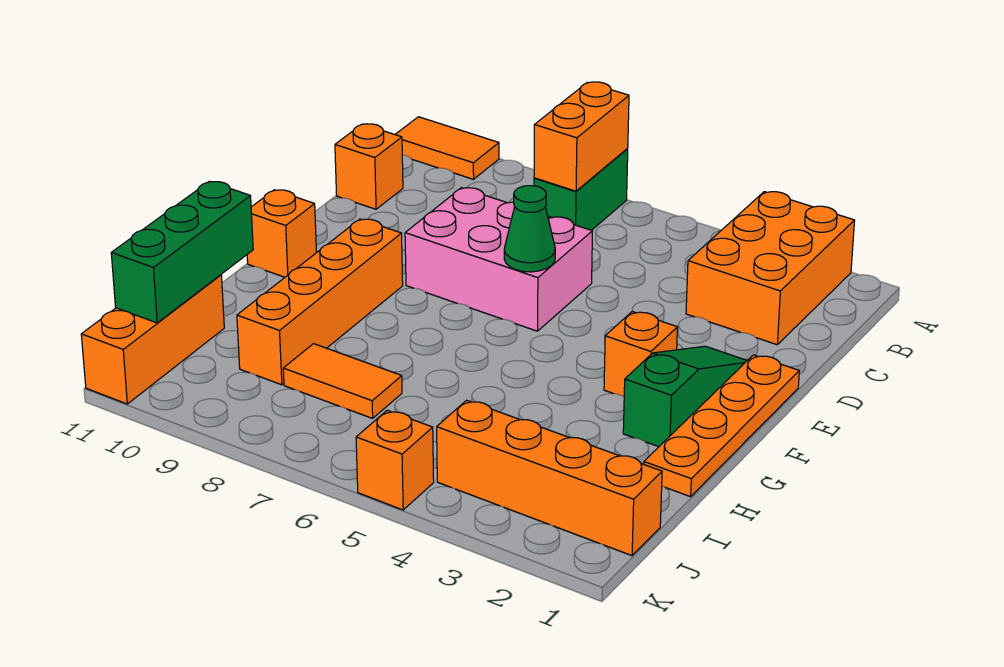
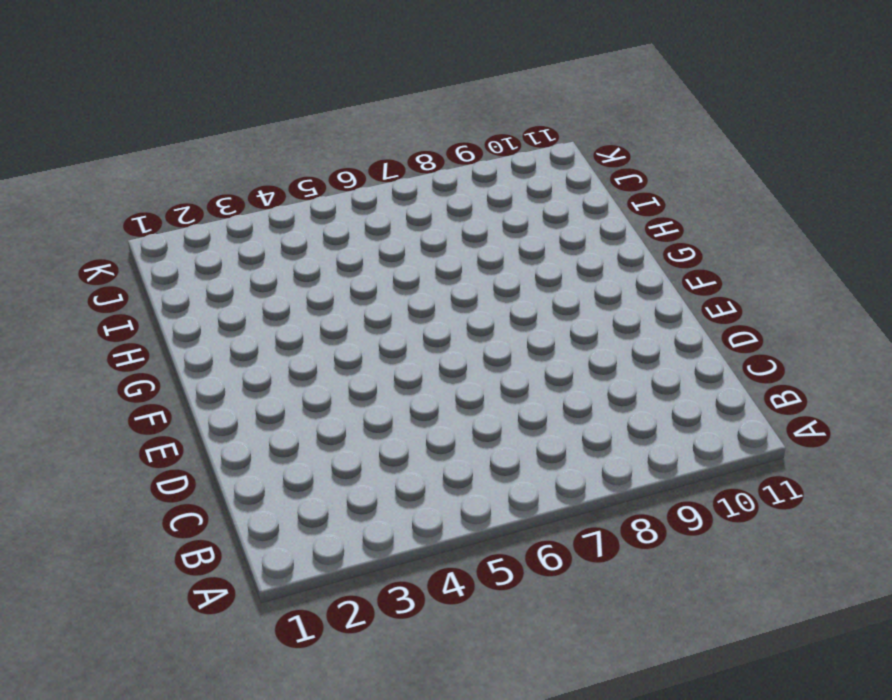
none -> orange 2x3 brick [686,192,855,345]
none -> green 1x2 brick [534,149,628,230]
none -> orange 1x2 tile [395,117,499,179]

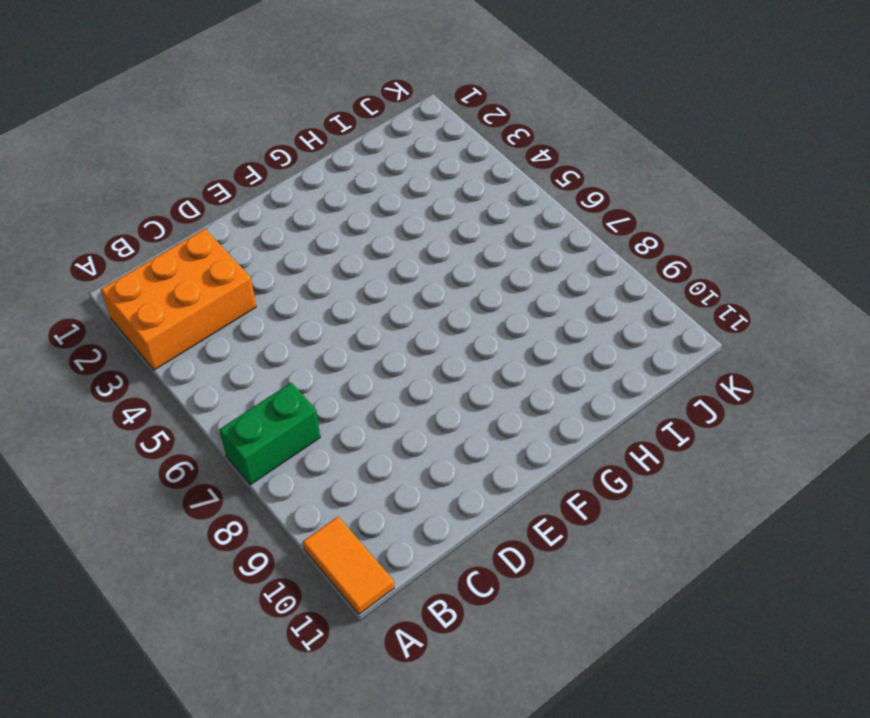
none -> orange 1x1 brick [335,124,403,209]
none -> pink 2x3 brick [405,188,592,331]
none -> orange 1x4 plate [644,355,799,497]

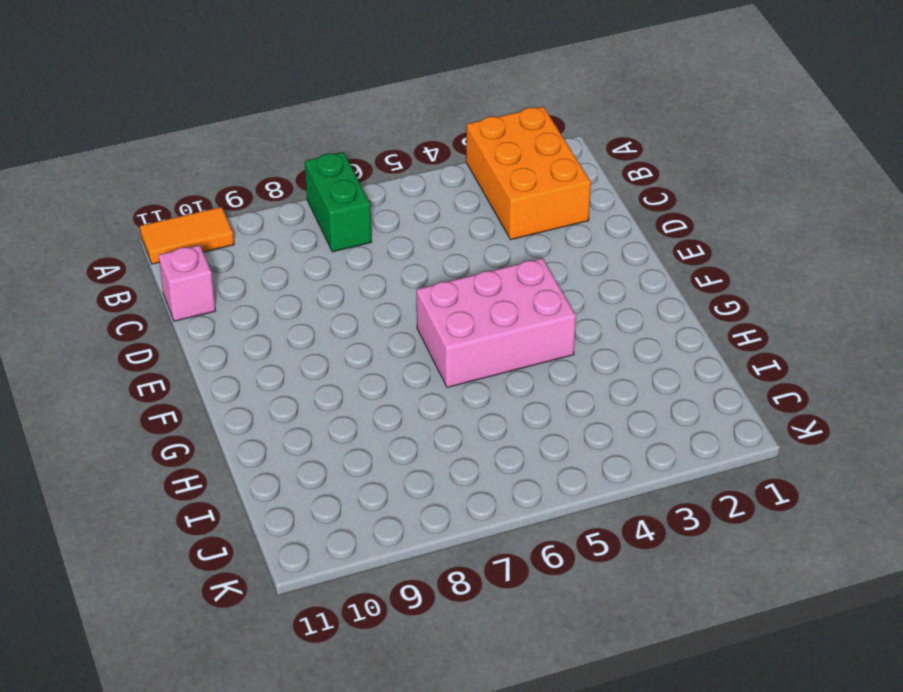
pink 1x1 brick [159,245,215,321] -> orange 1x1 brick [335,124,403,209]
pink 2x3 brick [417,258,576,387] -> pink 2x3 brick moved to [405,188,592,331]
none -> orange 1x4 plate [644,355,799,497]
none -> green 1x3 slope [623,346,747,447]
none -> orange 1x1 brick [604,311,677,397]

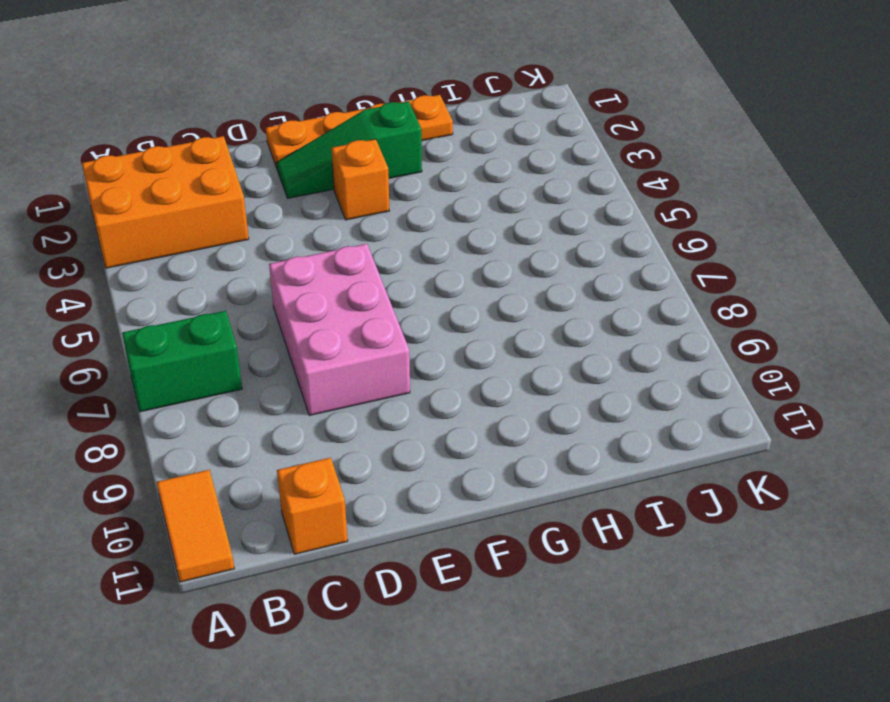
none -> orange 1x4 brick [237,219,403,385]
none -> orange 1x1 brick [247,190,316,277]
none -> orange 1x2 tile [283,344,402,418]

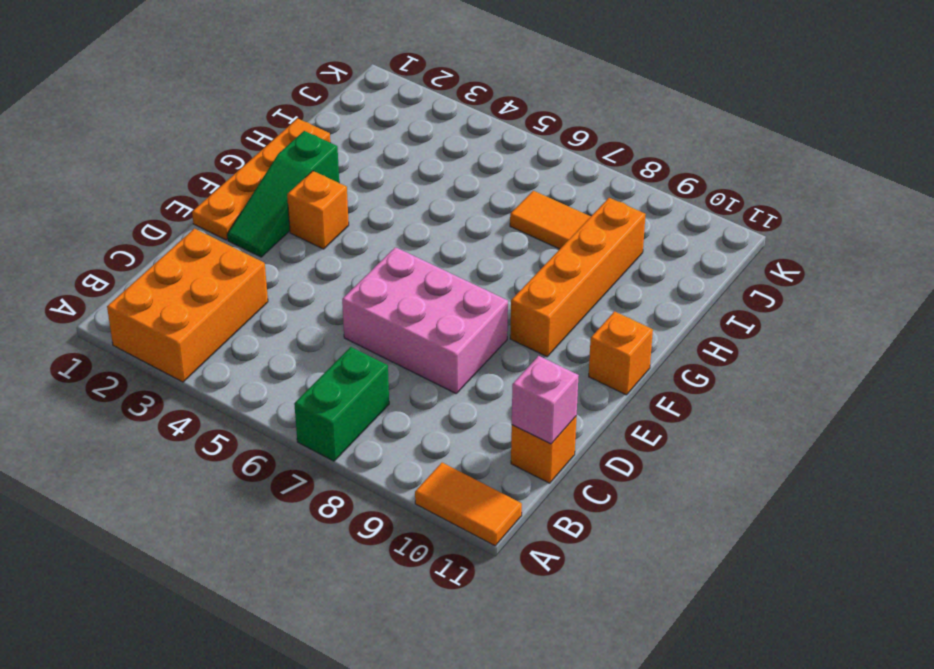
pink 1x1 brick [512,356,579,444] -> none
none -> orange 1x3 brick [81,275,224,404]
none -> orange 1x4 brick [437,400,662,556]
none -> orange 1x1 brick [356,410,434,510]

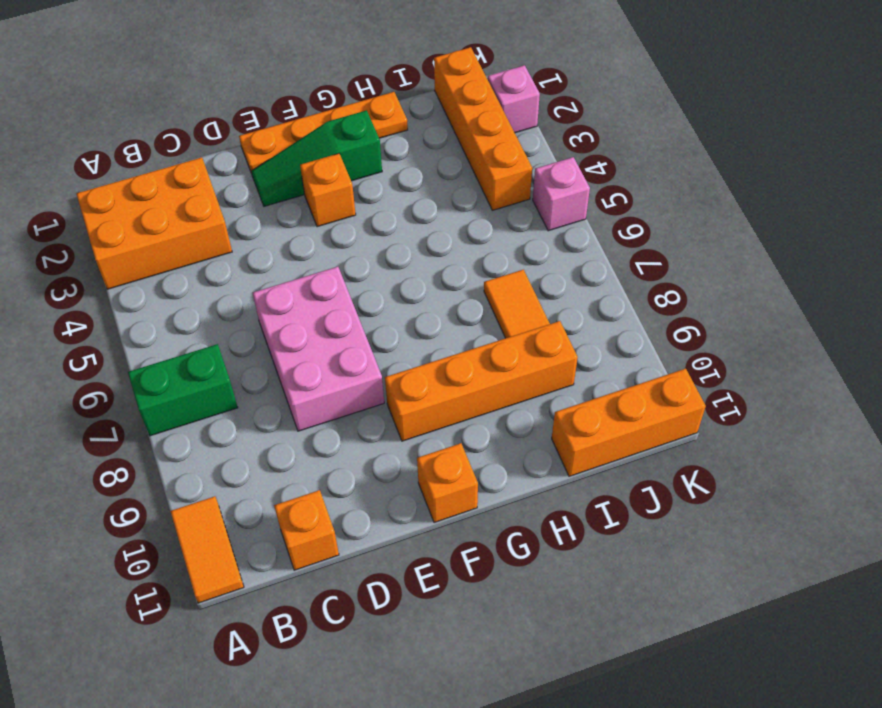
pink 1x1 brick [488,65,540,133] -> none
pink 1x1 brick [533,157,590,231] -> orange 1x1 brick [356,410,434,510]
none -> orange 1x2 brick [534,82,629,191]
none -> green 1x1 cone [504,186,555,272]
none -> green 1x3 brick [111,181,253,323]

